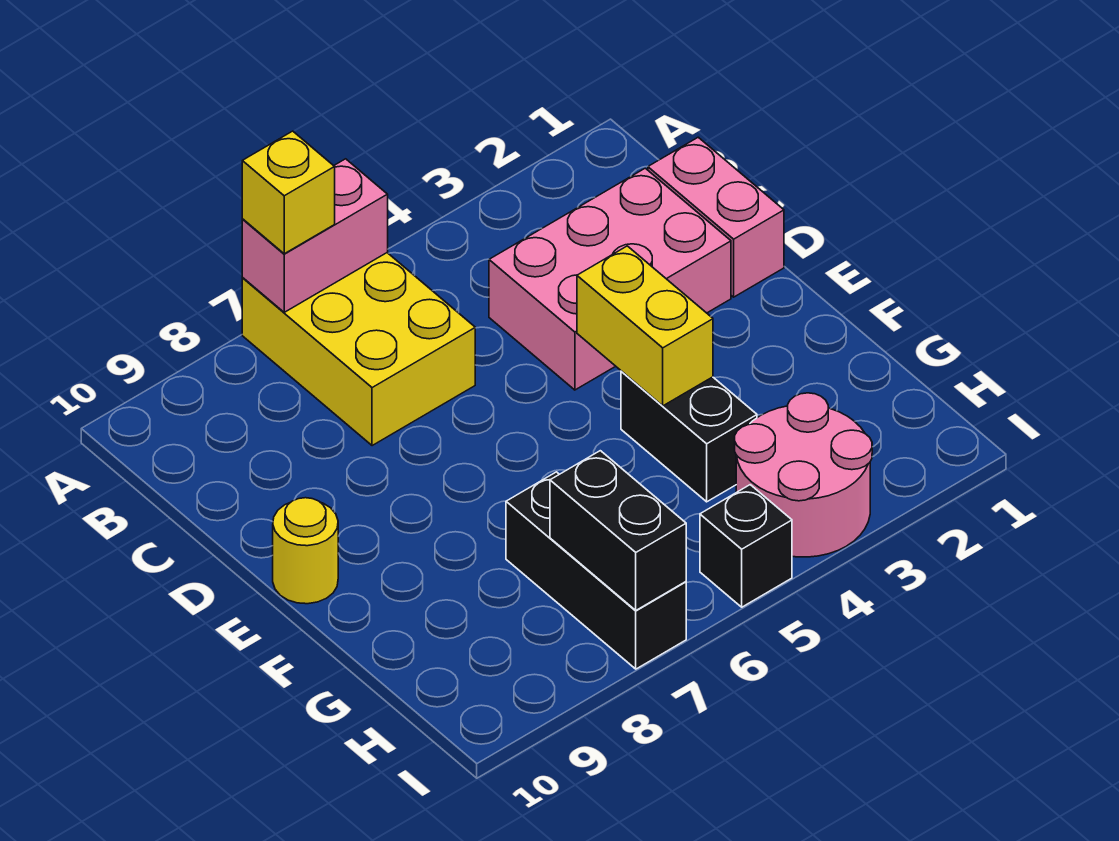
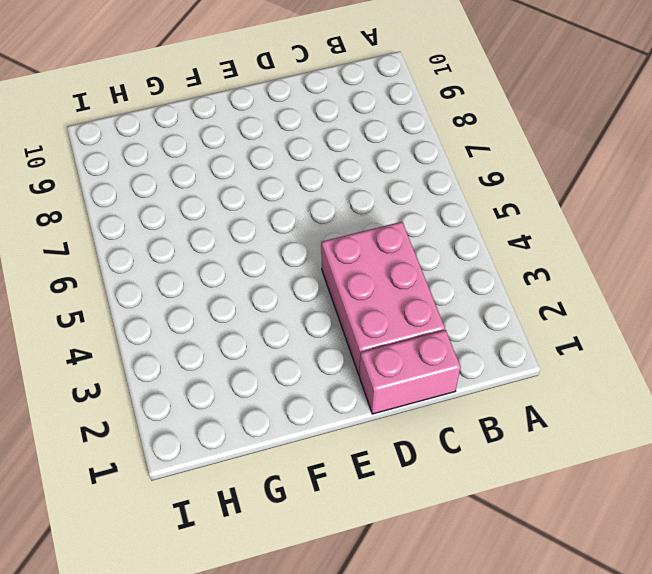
none -> yellow 2x3 brick [242,253,475,446]
none -> yellow 1x1 round brick [273,498,338,604]
none -> black 1x2 brick [621,371,757,502]

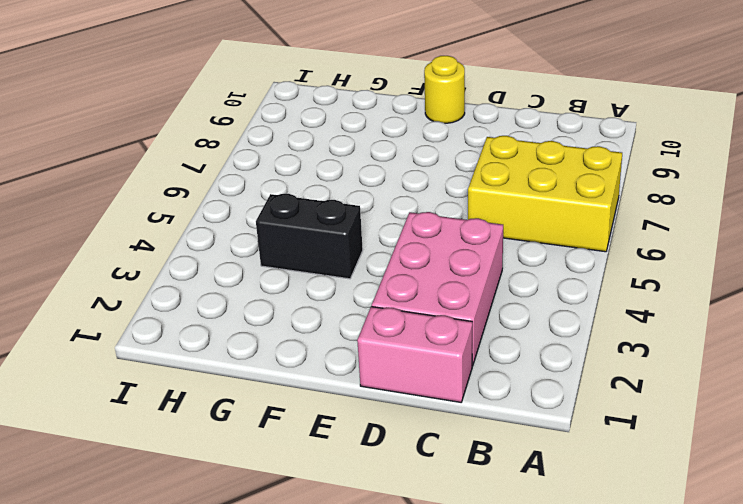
none -> black 1x3 brick [506,472,686,669]
none -> pink 2x2 round brick [735,393,872,557]
none -> black 1x1 brick [700,485,792,607]

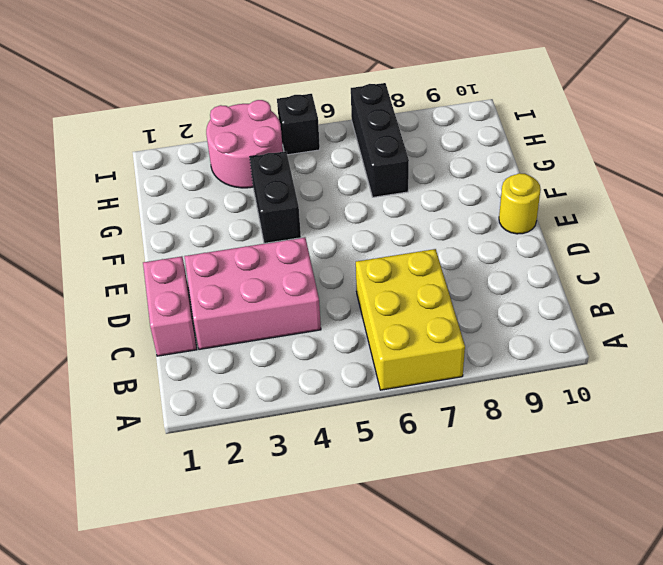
none -> pink 1x2 brick [242,159,388,312]
none -> yellow 1x2 brick [577,246,713,406]
none -> black 1x2 brick [550,451,686,610]

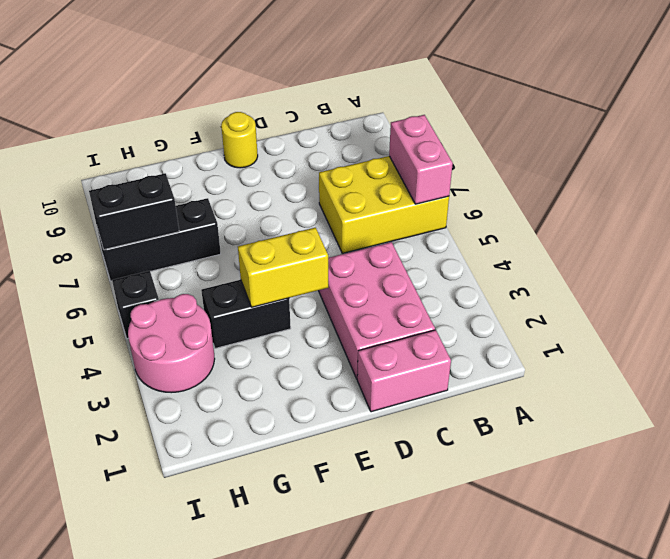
none -> yellow 1x1 brick [242,131,335,254]

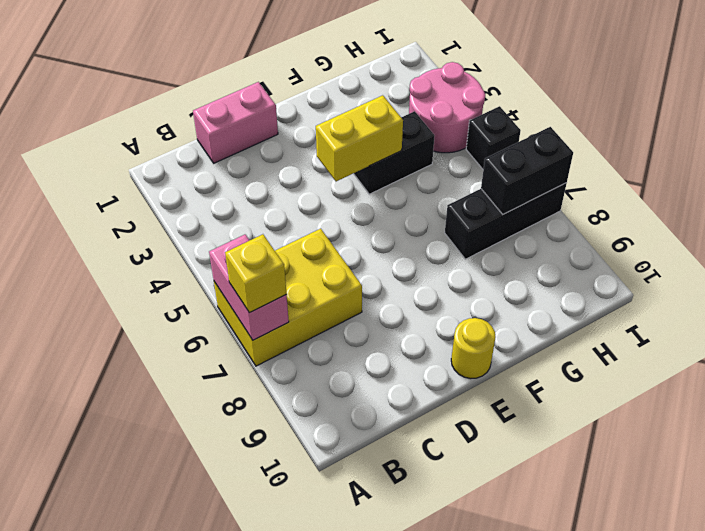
none -> pink 2x3 brick [489,168,731,390]

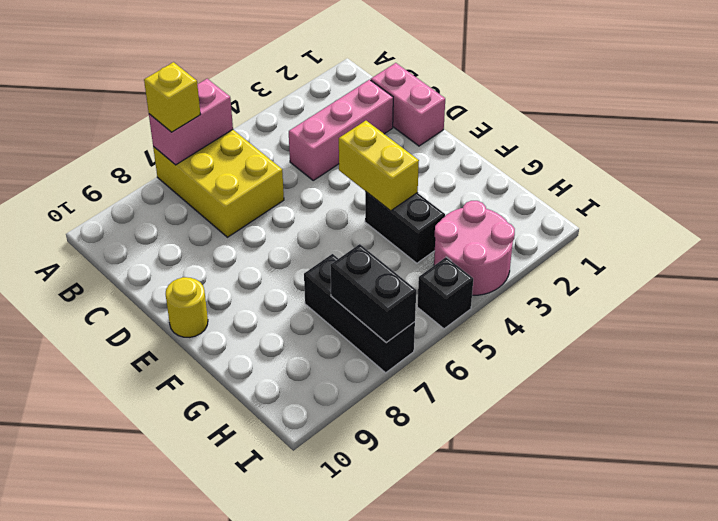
pink 1x3 brick [289,80,393,180] -> pink 2x3 brick [489,168,731,390]

